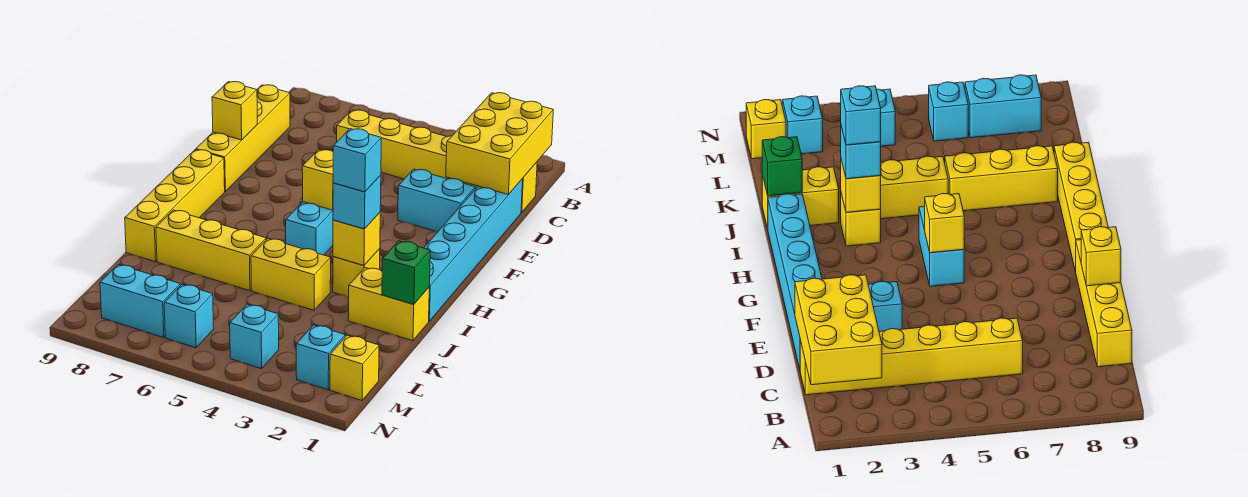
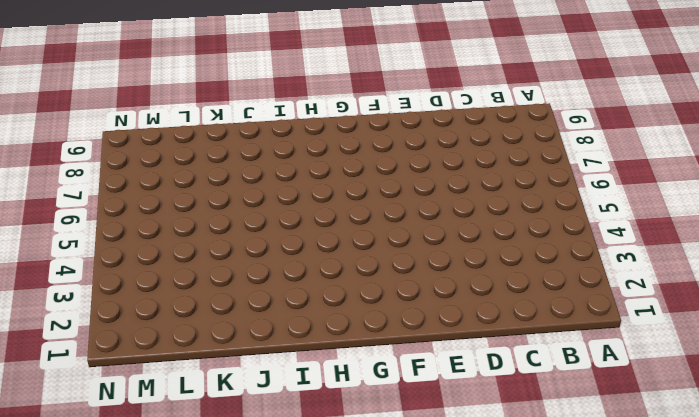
none -> yellow 1x6 brick [337,110,537,212]
none -> yellow 1x4 brick [196,85,290,191]
none -> cyan 1x6 brick [424,179,523,321]

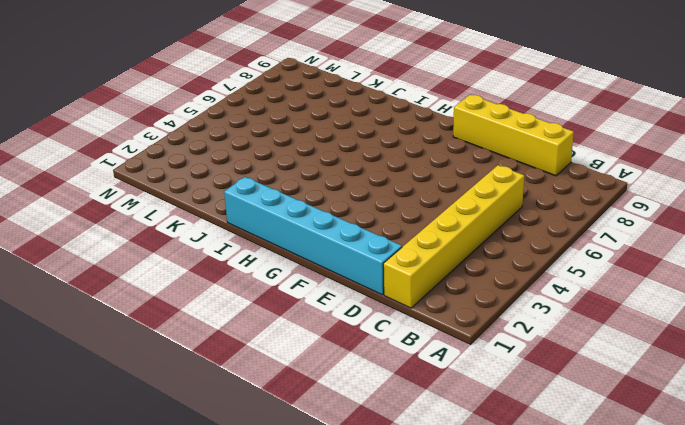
none -> cyan 1x2 brick [398,169,475,232]
none -> cyan 1x2 brick [286,202,333,255]
none -> yellow 1x4 brick [125,150,225,262]

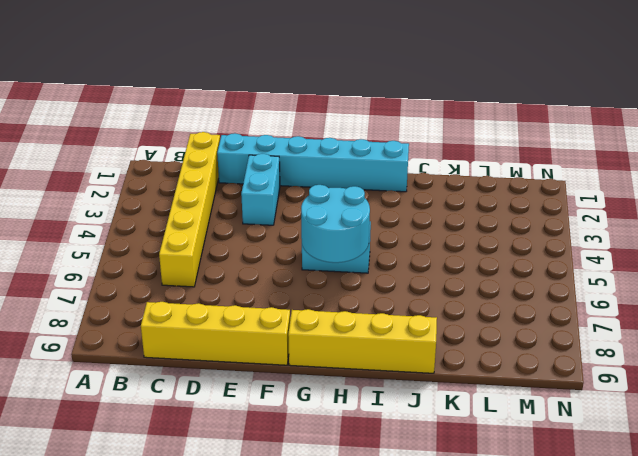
cyan 2x2 round brick [301,185,370,263] -> yellow 1x1 brick [302,150,333,210]
none -> yellow 1x1 brick [333,249,380,297]
none -> yellow 1x2 brick [348,268,429,341]
none -> yellow 1x2 brick [251,239,331,310]

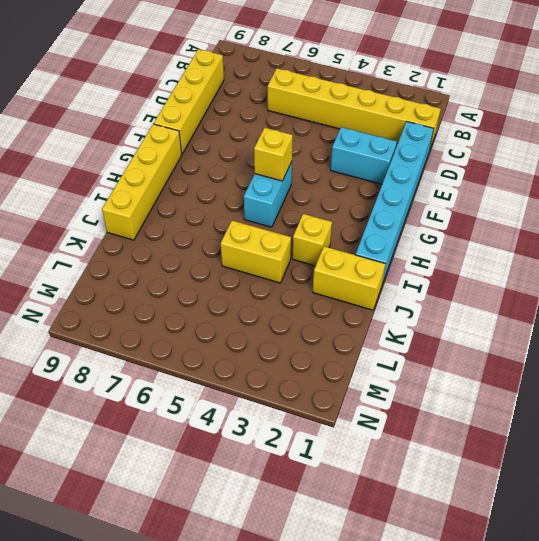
none -> yellow 1x3 brick [156,210,266,291]
none -> yellow 1x1 brick [330,335,379,400]
none -> cyan 1x1 brick [296,325,345,390]

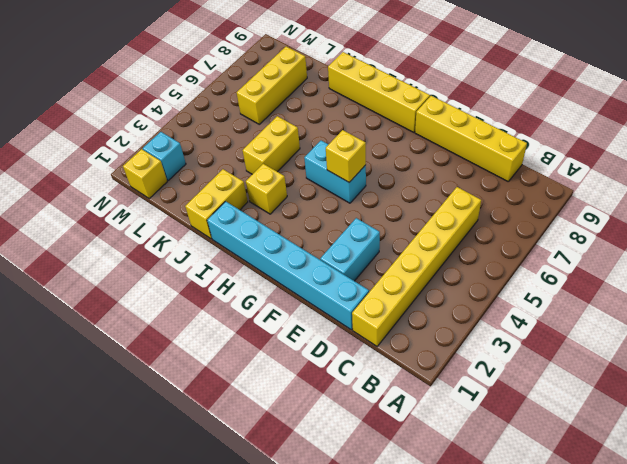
yellow 1x3 brick [237,47,307,124] -> yellow 1x3 brick moved to [156,210,266,291]
none -> cyan 1x1 brick [230,304,279,369]
none -> cyan 1x1 brick [164,284,214,348]
none -> cyan 1x2 brick [100,265,180,338]

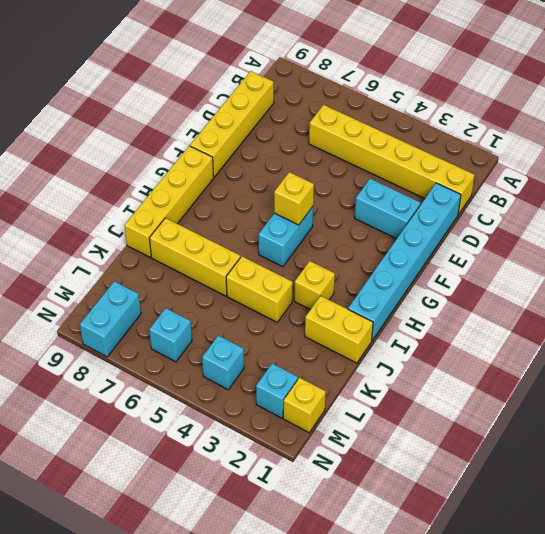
cyan 1x2 brick [80,281,141,357] -> cyan 1x2 brick turned to [100,265,180,338]
none -> yellow 2x3 brick [446,93,553,195]
none -> yellow 1x1 brick [212,82,257,140]
none -> yellow 1x1 brick [333,213,380,266]

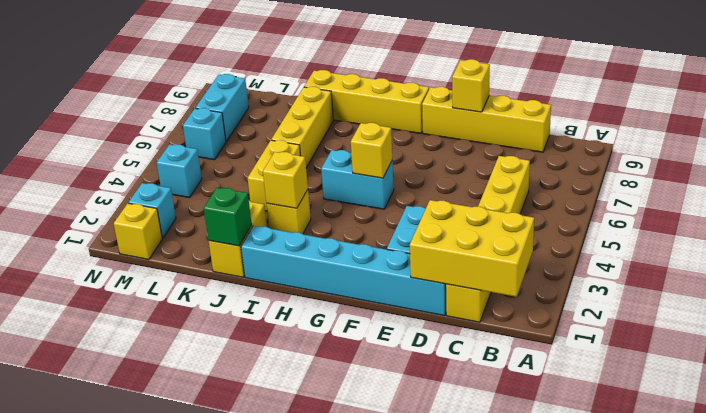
none -> cyan 1x1 brick [333,175,381,229]
none -> cyan 1x1 brick [333,129,381,192]

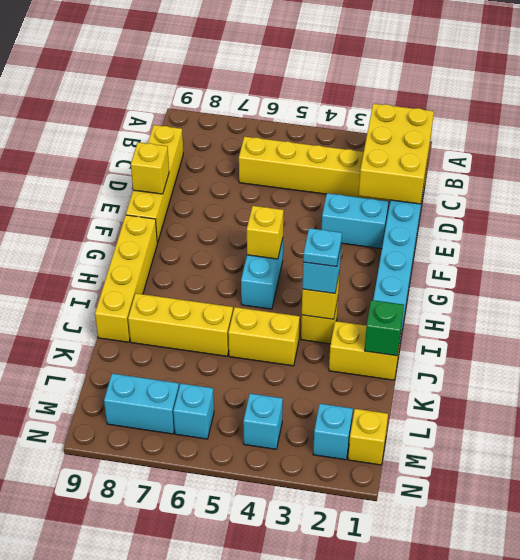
cyan 1x1 plate [303,228,342,267] -> cyan 1x1 brick [333,129,381,192]

